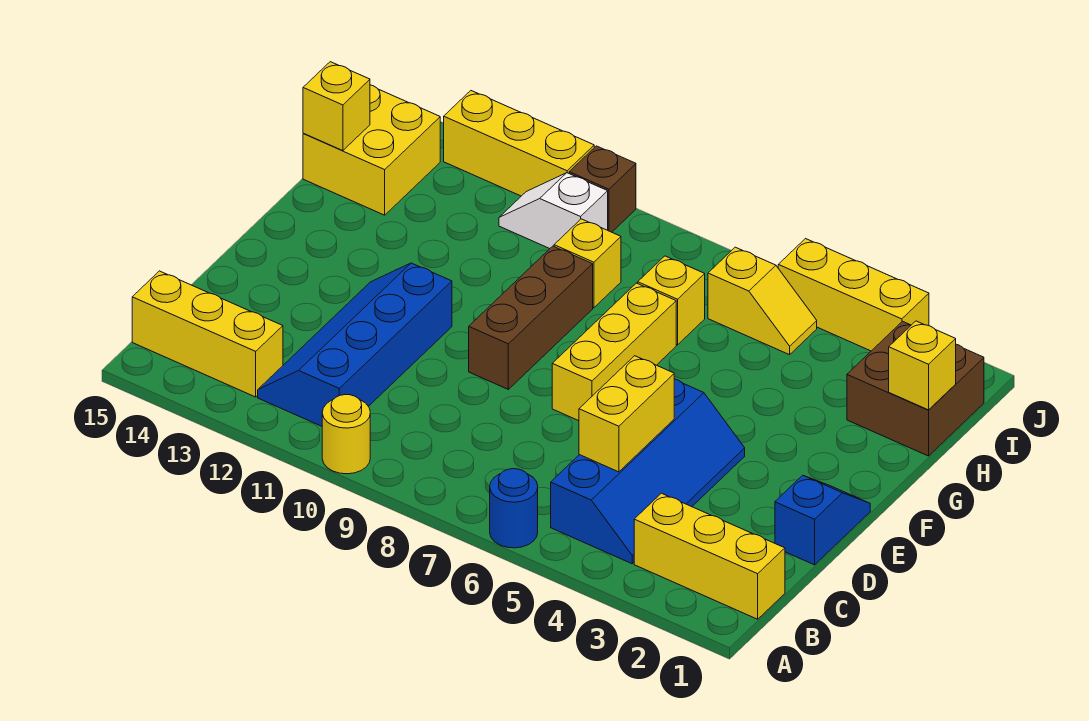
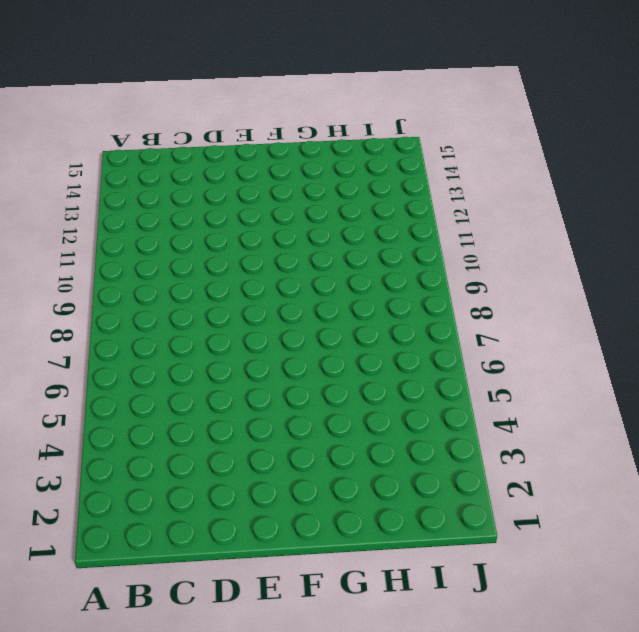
none -> blue 1x1 round brick [490,469,538,548]
none -> yellow 1x1 round brick [322,395,370,474]
none -> yellow 1x3 brick [634,493,785,619]

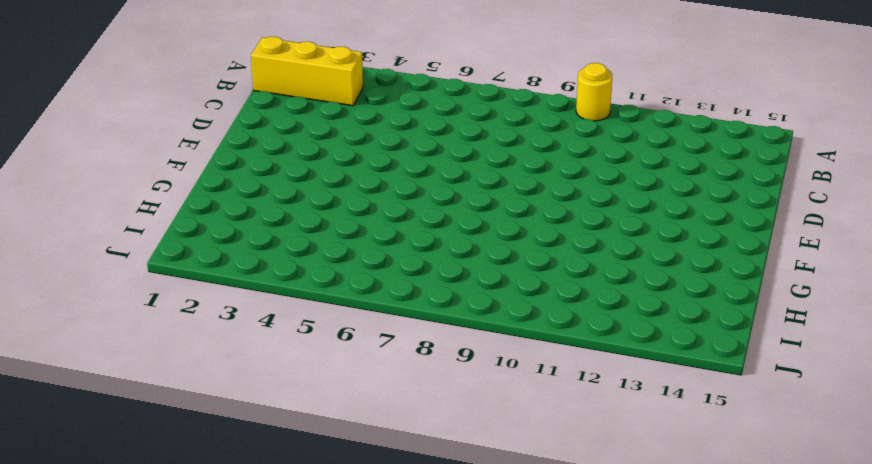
none -> blue 1x1 round brick [490,469,538,548]
none -> blue 2x4 slope [551,379,745,564]
none -> blue 2x4 slope [258,263,452,426]

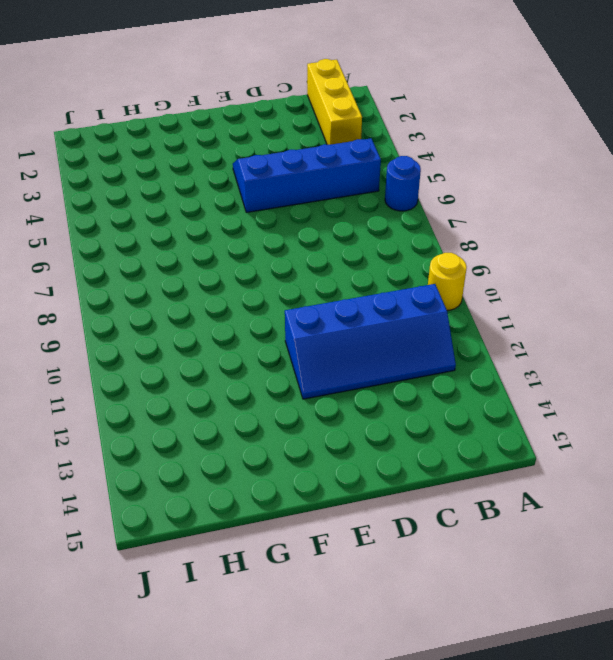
none -> yellow 1x3 brick [132,271,283,397]
none -> blue 1x2 slope [775,475,870,565]
none -> yellow 1x3 brick [552,283,676,421]

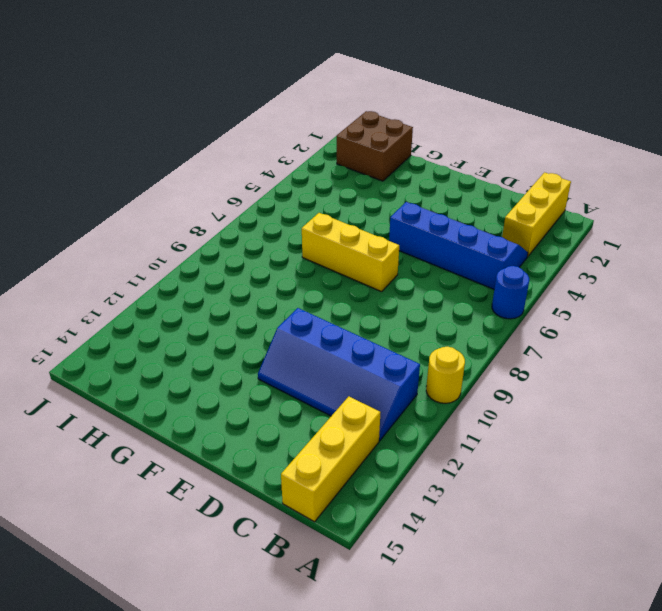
none -> blue 1x2 slope [775,475,870,565]
none -> brown 1x3 brick [469,246,593,389]
none -> yellow 1x1 brick [638,256,705,345]

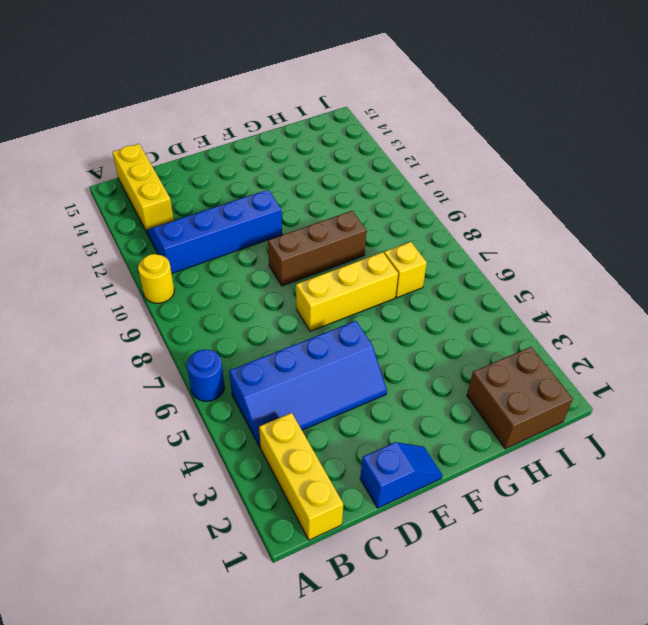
none -> yellow 1x1 brick [554,219,621,308]
none -> yellow 2x2 brick [303,85,440,215]
none -> yellow 1x2 slope [708,247,817,355]

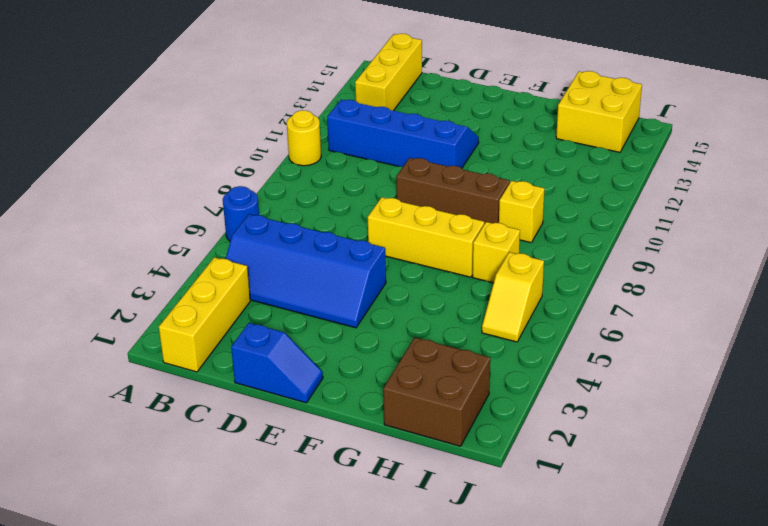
none -> white 1x2 slope [499,173,608,249]
none -> yellow 1x3 brick [778,239,929,351]
none -> brown 1x1 brick [569,146,636,232]

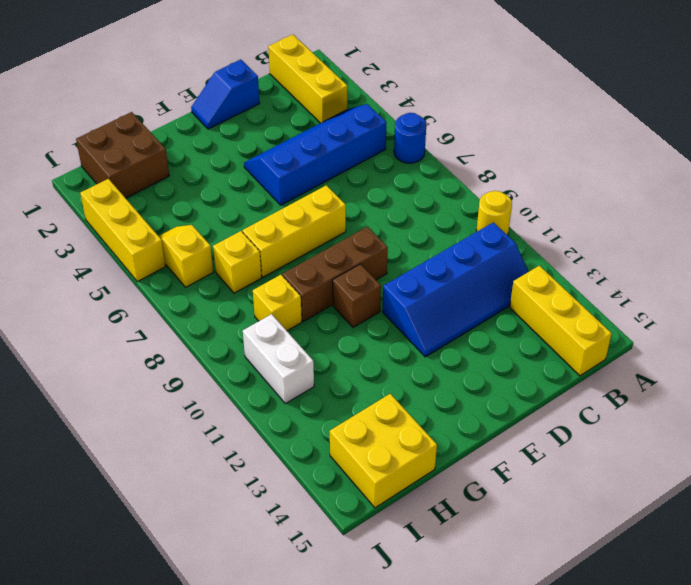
brown 1x1 brick [333,264,381,327] -> brown 1x1 brick moved to [569,146,636,232]
white 1x2 brick [243,314,314,404] -> white 1x2 slope [499,173,608,249]
none -> yellow 1x3 brick [444,91,594,196]
none -> yellow 1x2 brick [579,356,674,472]
none -> yellow 1x1 brick [889,321,956,410]

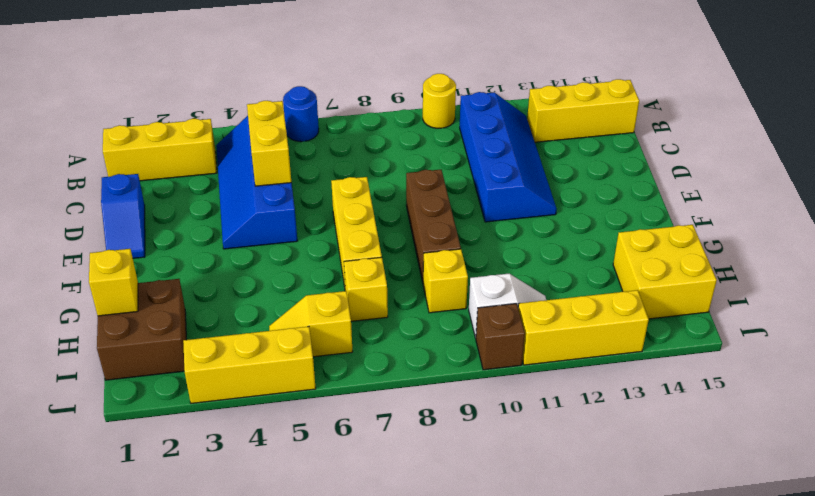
none -> yellow 1x1 brick [303,62,370,151]

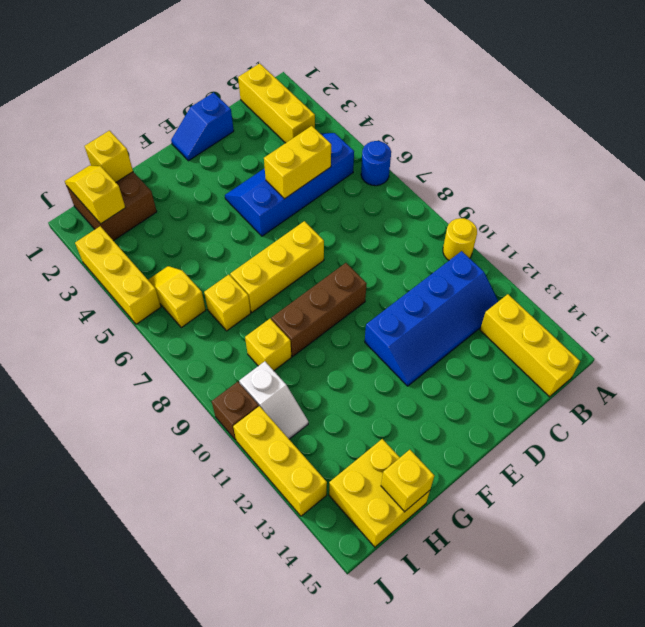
yellow 1x2 slope [65,165,126,224] -> none

